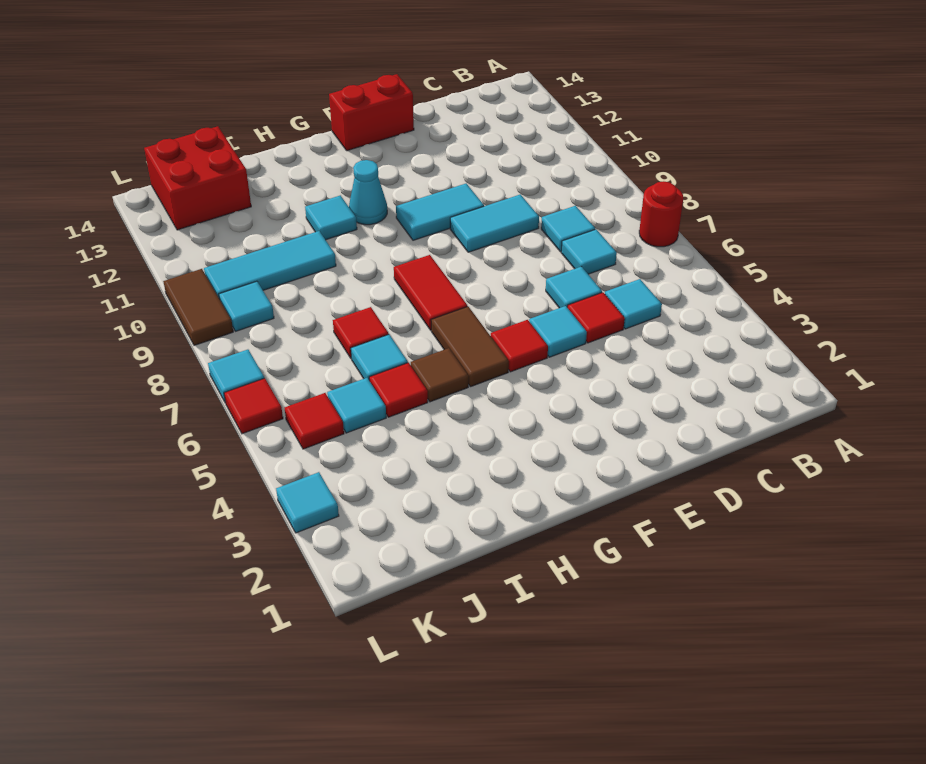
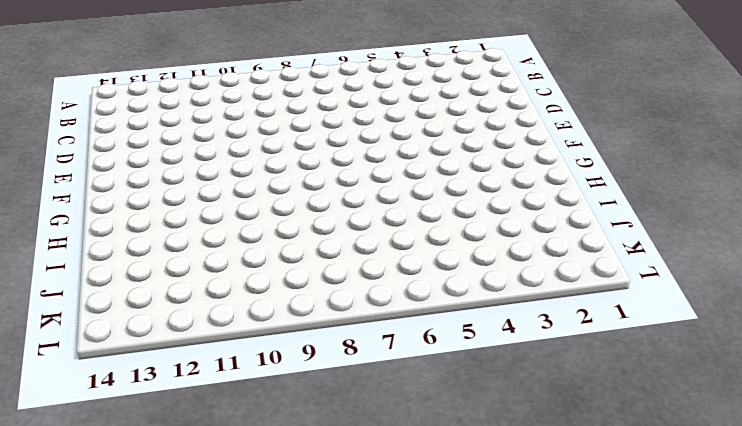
none -> red 1x1 round brick [639,181,683,247]
none -> cyan 1x1 tile [605,279,662,329]
none -> cyan 1x1 tile [561,229,617,274]

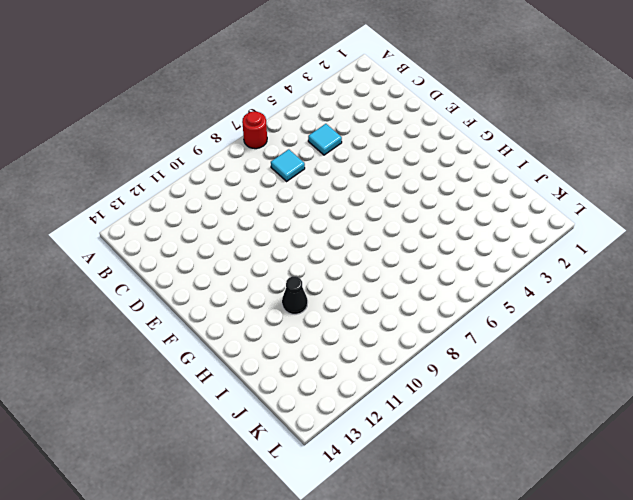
black 1x1 cone [282,276,308,314] -> cyan 1x1 tile [305,195,357,240]
none -> cyan 1x1 tile [541,206,595,252]
none -> red 1x1 tile [567,293,625,343]
none -> cyan 1x1 tile [546,267,602,308]

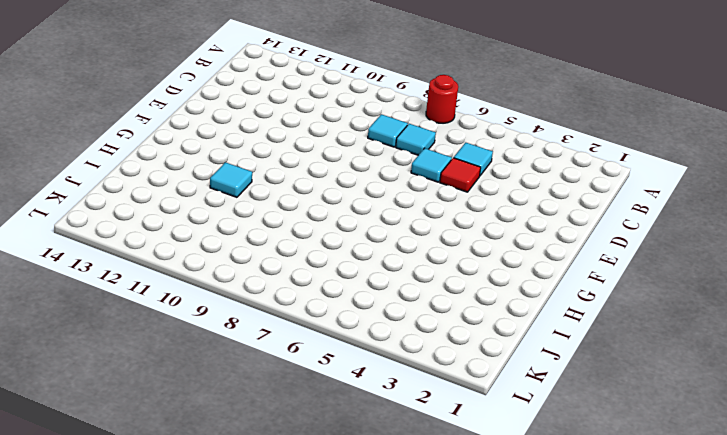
none -> cyan 1x2 tile [450,194,539,252]
none -> cyan 1x1 tile [529,306,587,357]
none -> cyan 1x2 tile [396,184,484,240]

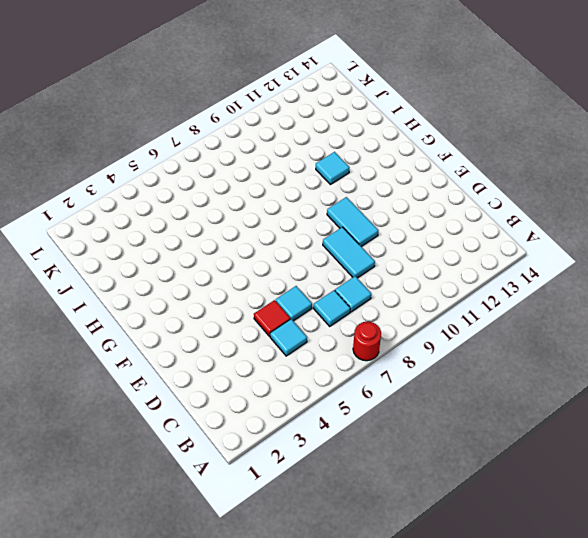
none -> cyan 1x1 tile [529,306,587,357]
none -> red 1x2 brick [329,74,414,151]
none -> red 1x1 tile [491,320,548,372]

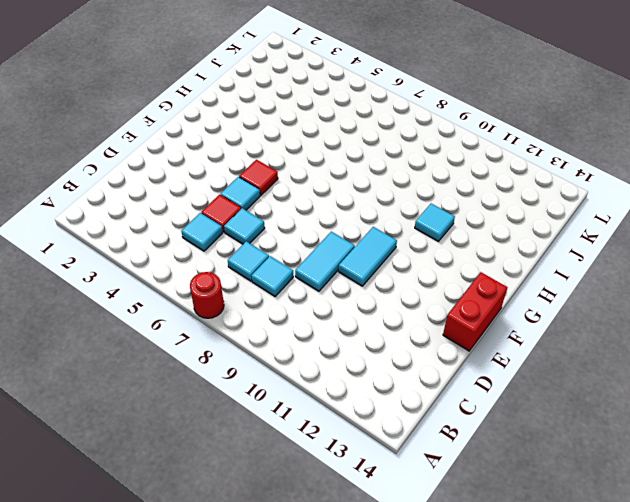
none -> brown 1x2 tile [431,307,509,387]
none -> red 1x2 tile [394,255,467,330]
none -> cyan 1x1 cone [349,160,387,225]

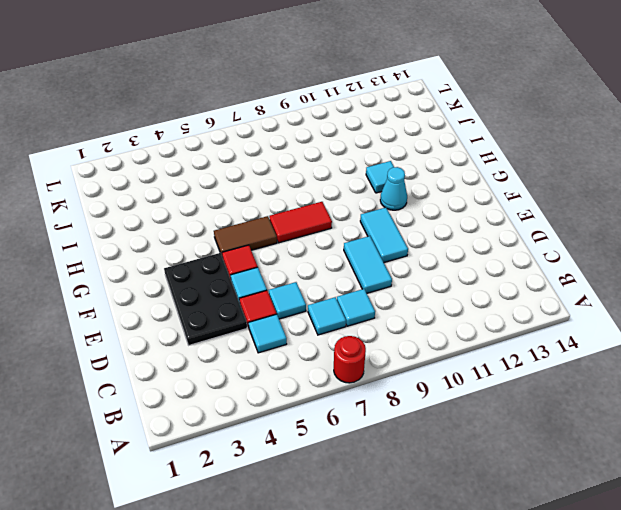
black 2x3 plate [164,253,247,345] -> none
none -> red 1x2 brick [329,74,414,151]
none -> brown 1x1 tile [411,348,469,402]
none -> red 1x1 tile [369,363,428,417]

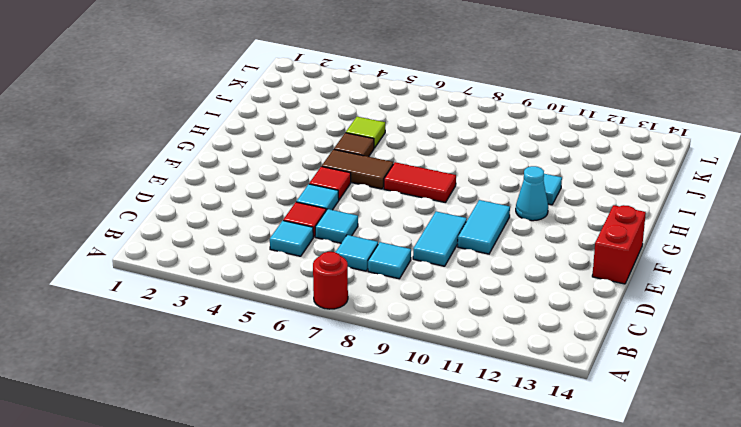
lime 1x1 tile [346,117,385,148] -> red 1x1 tile [369,363,428,417]
none -> cyan 1x1 tile [351,335,408,381]
none -> red 1x1 tile [333,307,389,358]
none -> cyan 1x3 tile [204,231,336,299]

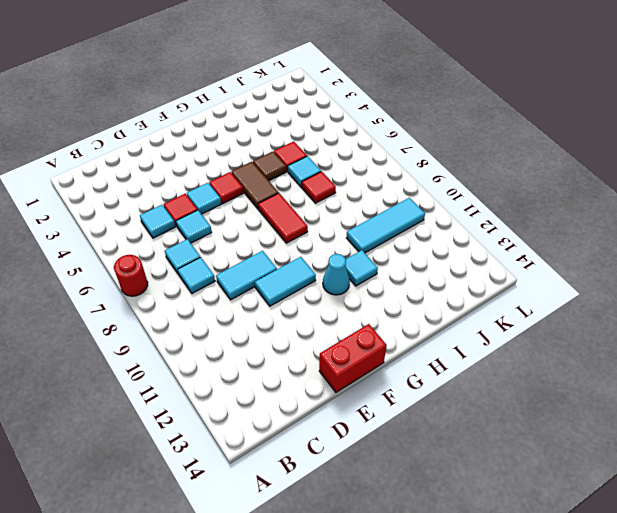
none -> cyan 1x1 tile [327,378,386,433]
none -> red 2x2 brick [144,126,251,230]
none -> red 1x1 tile [285,393,344,449]

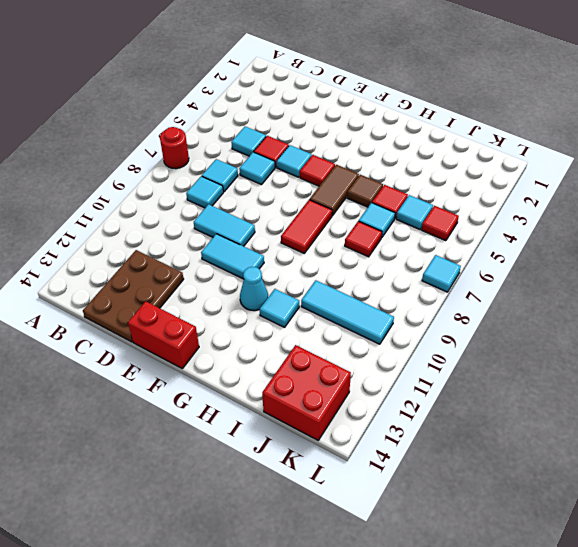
brown 2x3 plate [83,250,184,342] -> none
none -> cyan 1x1 tile [219,281,274,331]
none -> cyan 1x1 tile [276,472,339,533]
none -> red 1x1 tile [224,378,283,434]

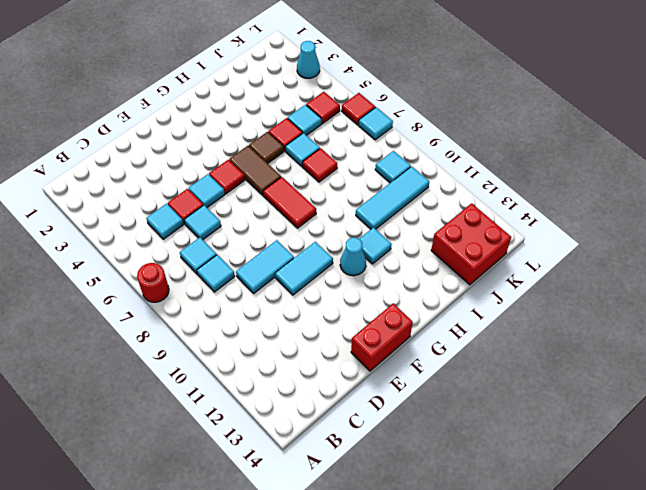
cyan 1x1 cone [297,41,320,78] -> cyan 1x1 tile [276,472,339,533]
none -> brown 1x2 tile [163,269,233,345]

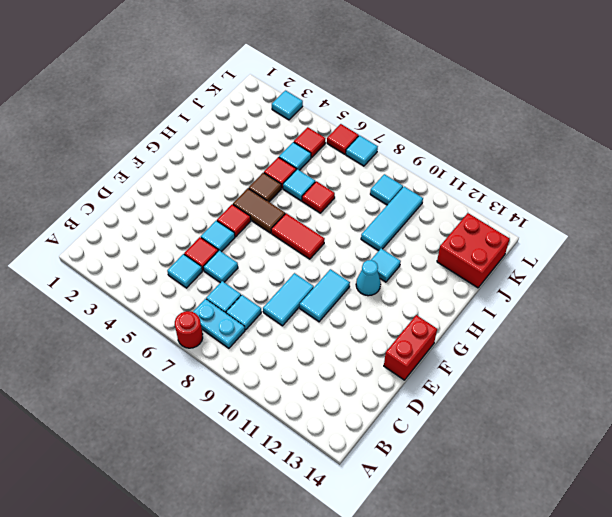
cyan 1x2 plate [193,299,245,348] -> none
none -> brown 1x2 tile [163,269,233,345]

